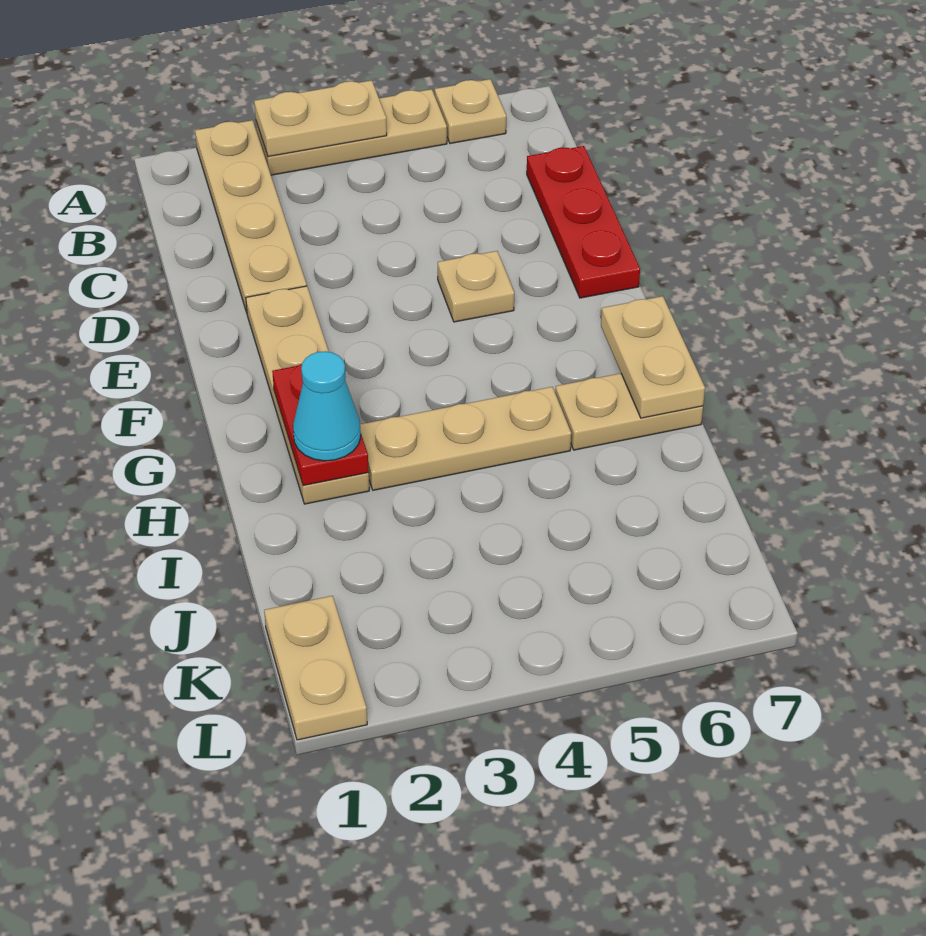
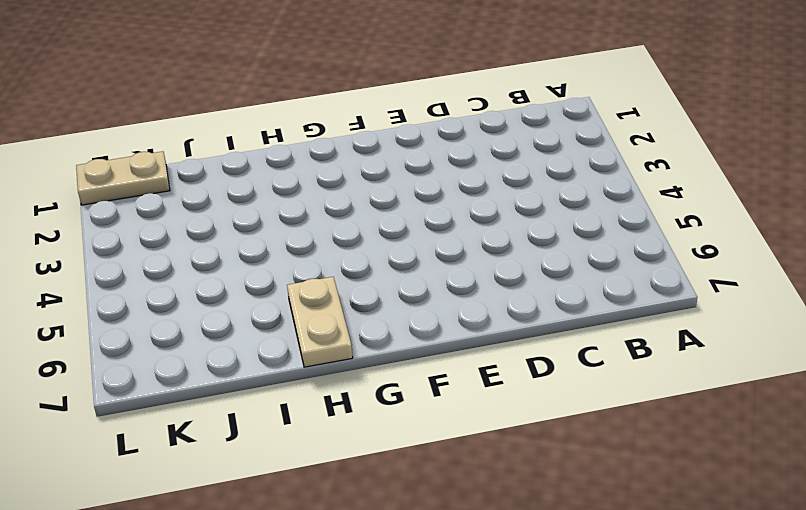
none -> tan 1x4 plate [195,120,307,313]
none -> tan 1x3 plate [256,89,447,175]
none -> tan 1x1 plate [435,79,506,144]

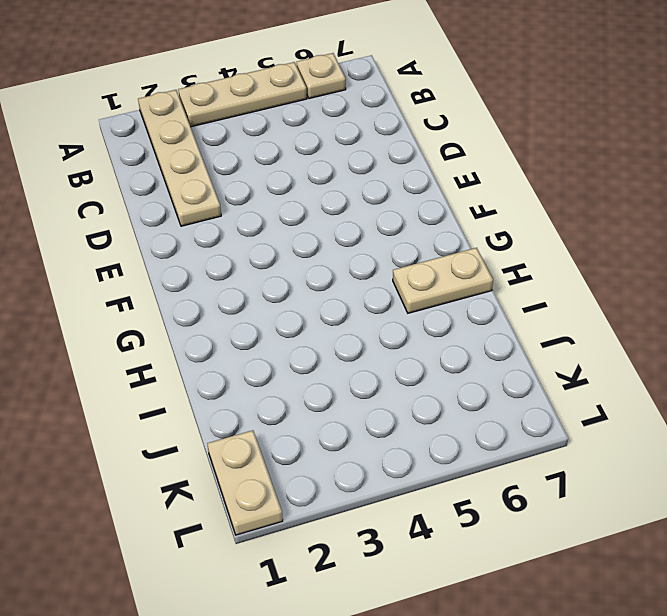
none -> red 1x3 plate [527,146,640,298]
none -> tan 1x4 plate [246,286,369,504]
none -> tan 1x1 plate [438,251,514,322]

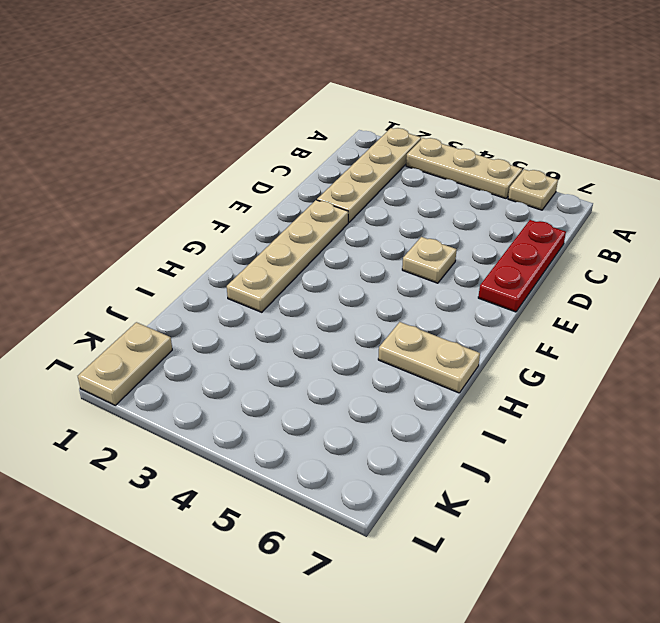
none -> tan 1x3 plate [360,387,571,490]
none -> tan 1x2 plate [254,80,387,157]
none -> red 1x2 plate [272,364,369,486]

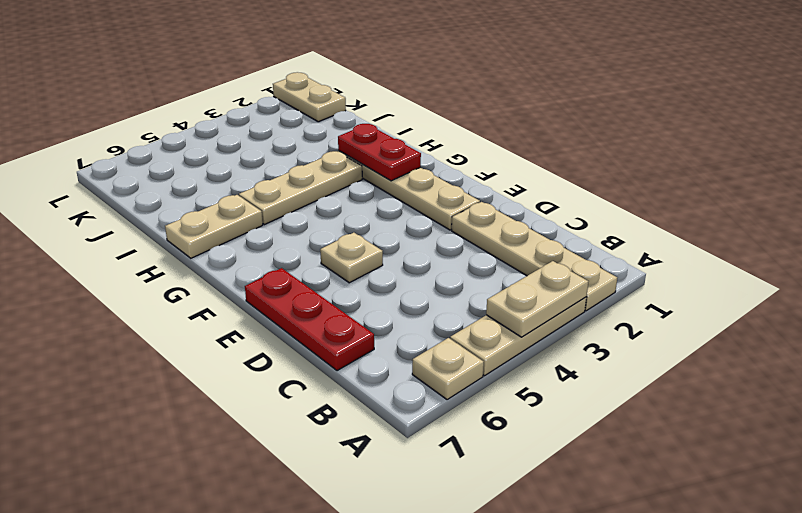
none -> tan 1x2 plate [601,296,705,418]
none -> cyan 1x1 cone [293,351,361,461]

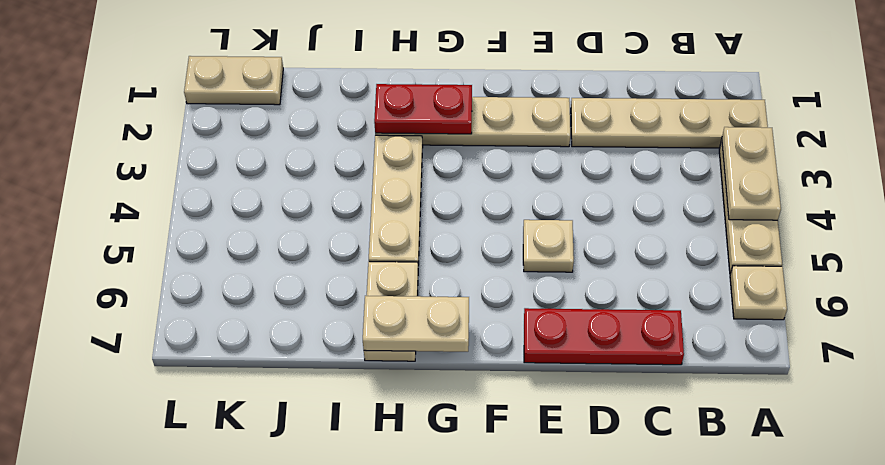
none -> cyan 1x1 cone [293,351,361,461]

